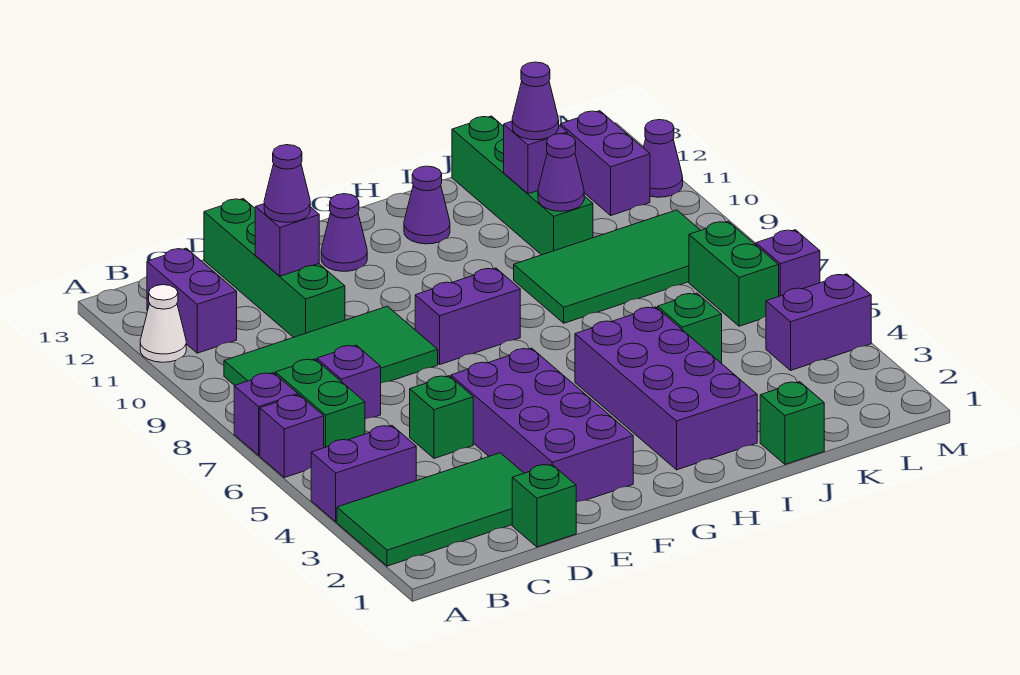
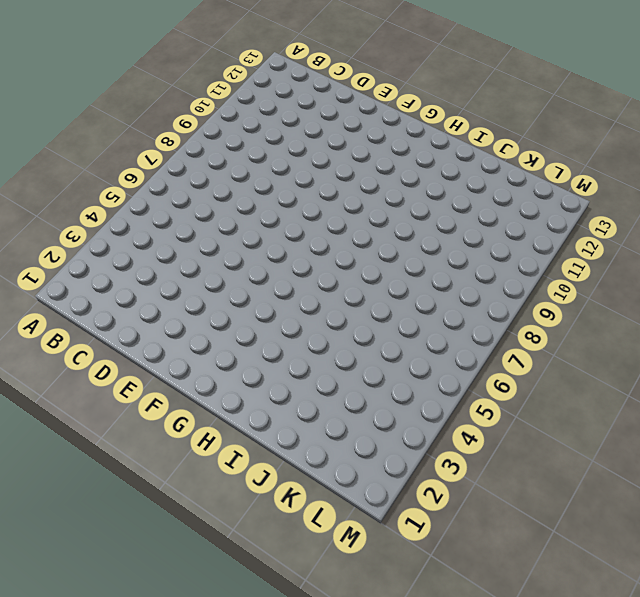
none -> green 2x4 tile [337,453,524,566]
none -> purple 1x2 brick [311,425,416,522]
none -> purple 1x1 brick [260,395,324,478]
none -> purple 1x1 brick [234,373,298,455]

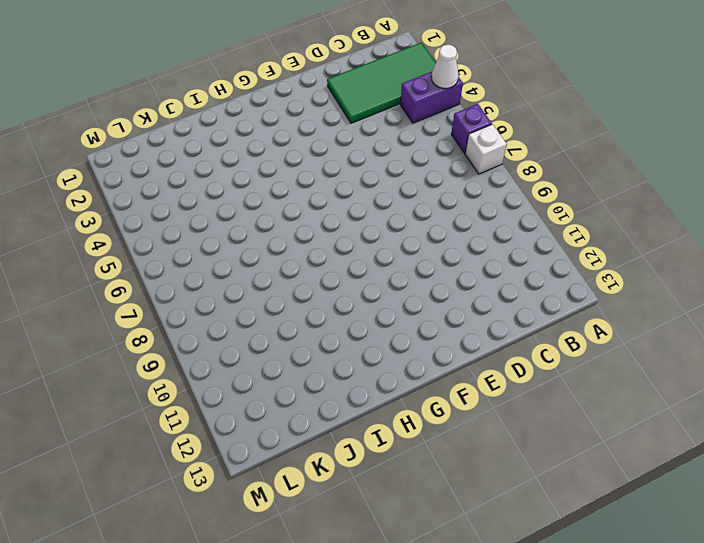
white 1x1 cone [431,45,459,88] -> white 1x1 cone moved to [140,285,186,362]
white 1x1 brick [465,124,507,174] -> purple 1x1 brick [234,373,298,455]
none -> green 1x2 brick [276,359,365,448]
none -> green 2x4 tile [224,306,438,385]
none -> purple 1x2 brick [147,248,237,353]
none -> purple 1x1 brick [317,345,381,419]

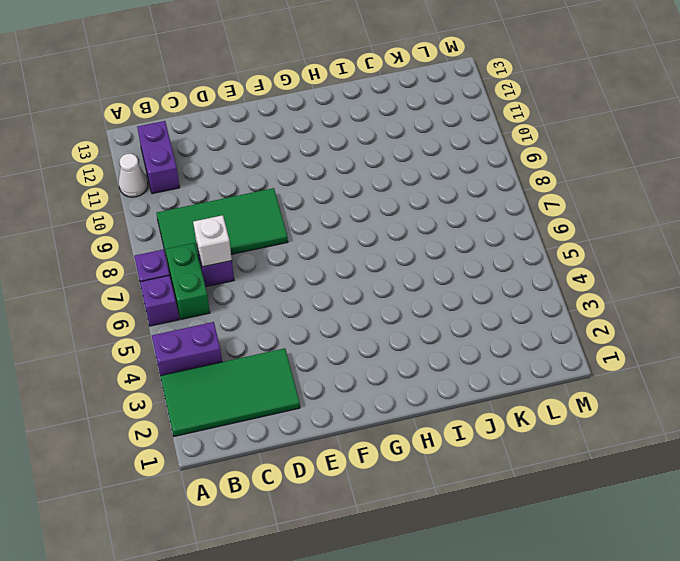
white 1x1 brick [193,215,232,267] -> none
none -> green 1x1 brick [512,464,576,547]
none -> green 1x1 brick [410,376,473,458]
none -> green 1x4 brick [204,199,345,337]
none -> purple 2x4 brick [451,348,633,502]

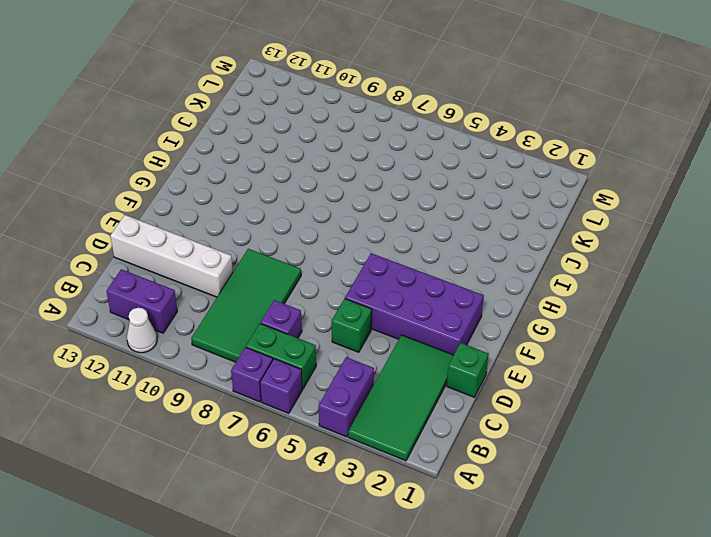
white 1x4 brick [110,215,233,297] -> green 1x4 brick [204,199,345,337]
none -> purple 1x2 brick [415,268,520,364]
none -> purple 1x1 cone [321,194,367,271]
none -> purple 2x4 brick [575,307,757,470]
none -> purple 1x1 cone [404,166,450,244]

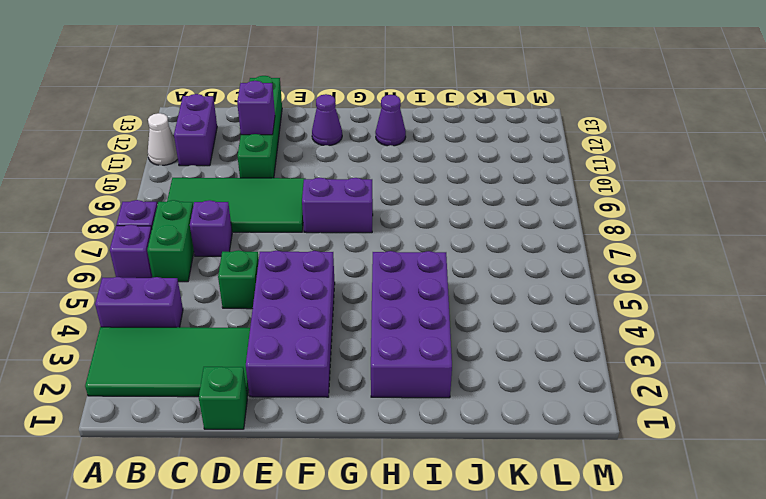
none -> green 2x4 tile [514,210,700,323]
none -> green 1x1 brick [760,382,824,464]
none -> green 1x1 brick [658,293,722,363]
none -> green 1x4 brick [452,116,593,255]

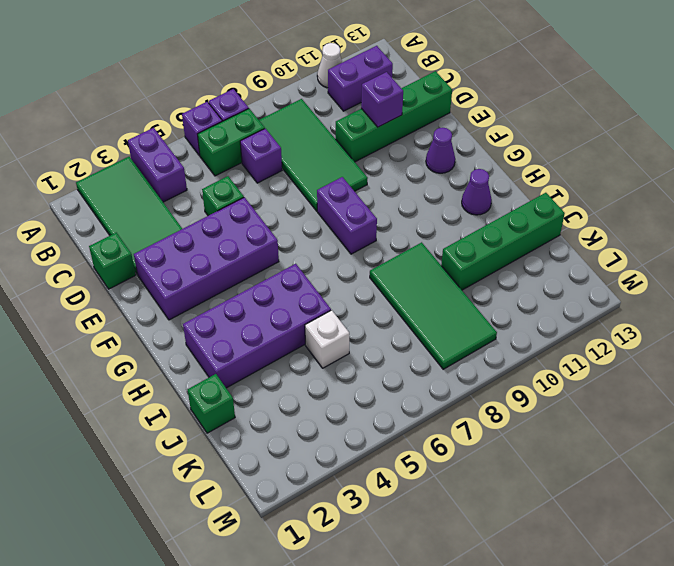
white 1x1 brick [305,310,349,368] -> green 1x1 brick [658,293,722,363]
none -> purple 1x2 brick [766,274,871,370]
none -> green 1x2 brick [689,221,779,326]
none -> purple 1x2 brick [561,111,650,215]
none -> purple 1x1 brick [756,230,820,296]

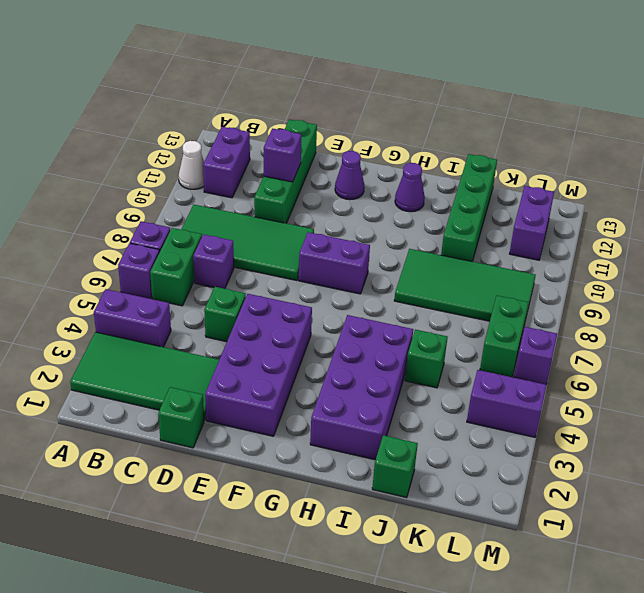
none -> purple 1x1 cone [643,120,683,197]
none -> purple 1x1 cone [538,134,584,211]
none -> purple 1x1 brick [504,121,567,194]
none -> purple 1x1 cone [264,145,310,222]

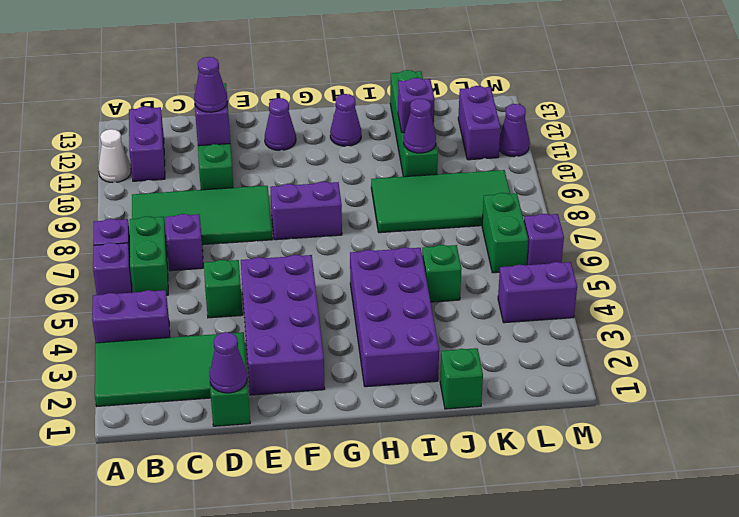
purple 1x1 cone [209,332,247,393] -> purple 1x1 cone moved to [512,62,559,140]

